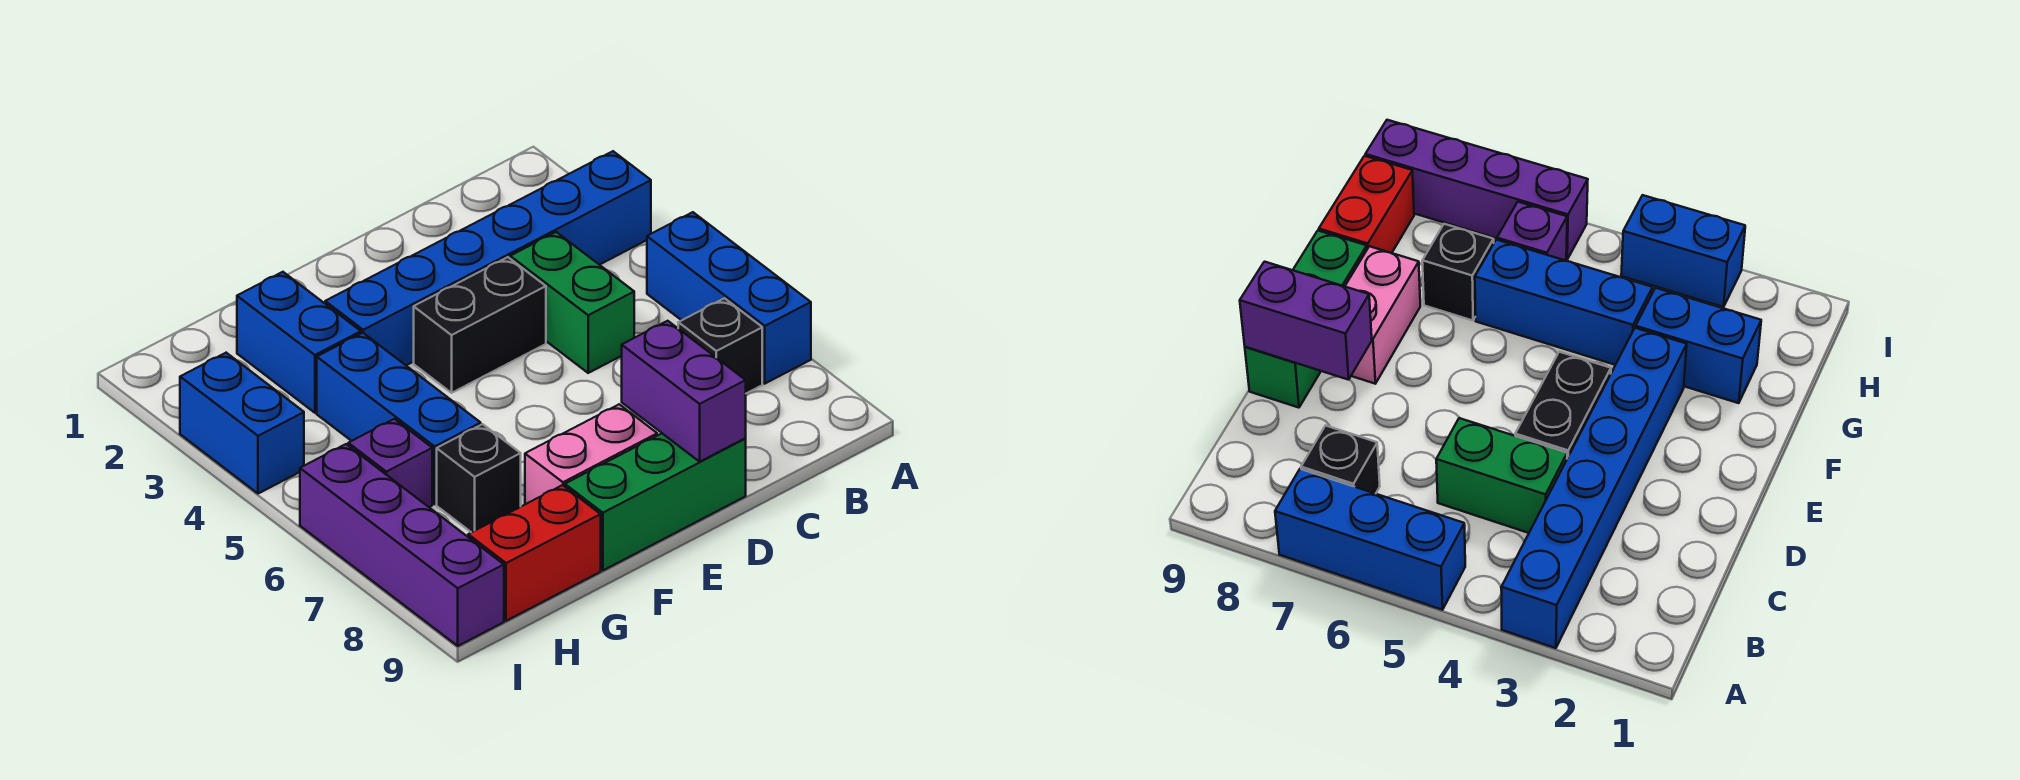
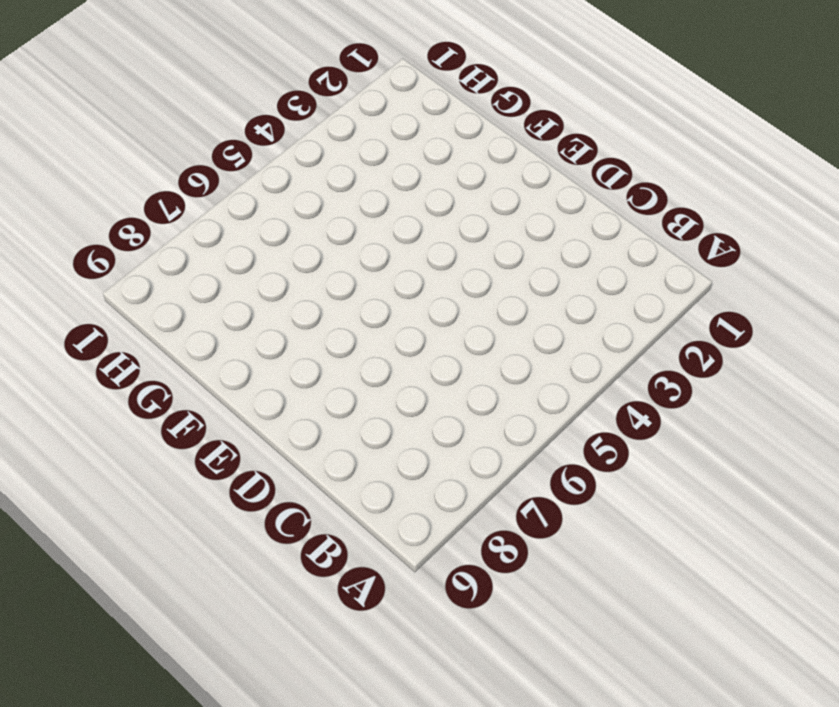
none -> blue 1x6 brick [325,151,651,365]
none -> blue 1x3 brick [647,212,811,384]
none -> black 1x1 brick [678,298,762,393]

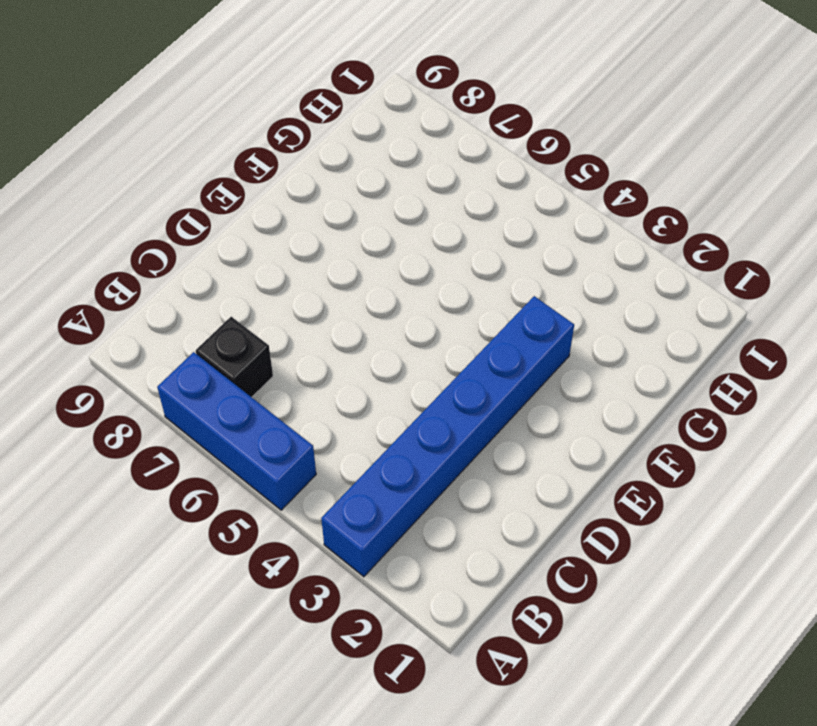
none -> green 1x2 brick [510,232,634,373]
none -> black 1x2 brick [414,257,546,393]
none -> green 1x3 brick [565,434,746,570]

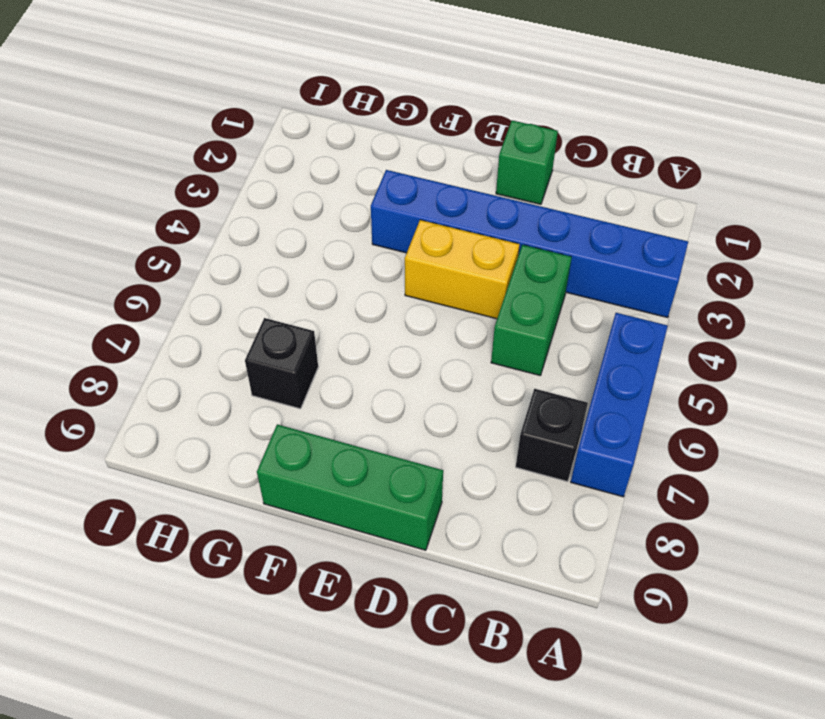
green 1x1 brick [496,120,558,204] -> none
yellow 1x2 brick [405,220,520,319] -> black 1x2 brick [414,257,546,393]
none -> pink 1x2 brick [525,404,657,504]
none -> blue 1x2 brick [237,272,361,413]
none -> blue 1x3 brick [317,333,481,504]

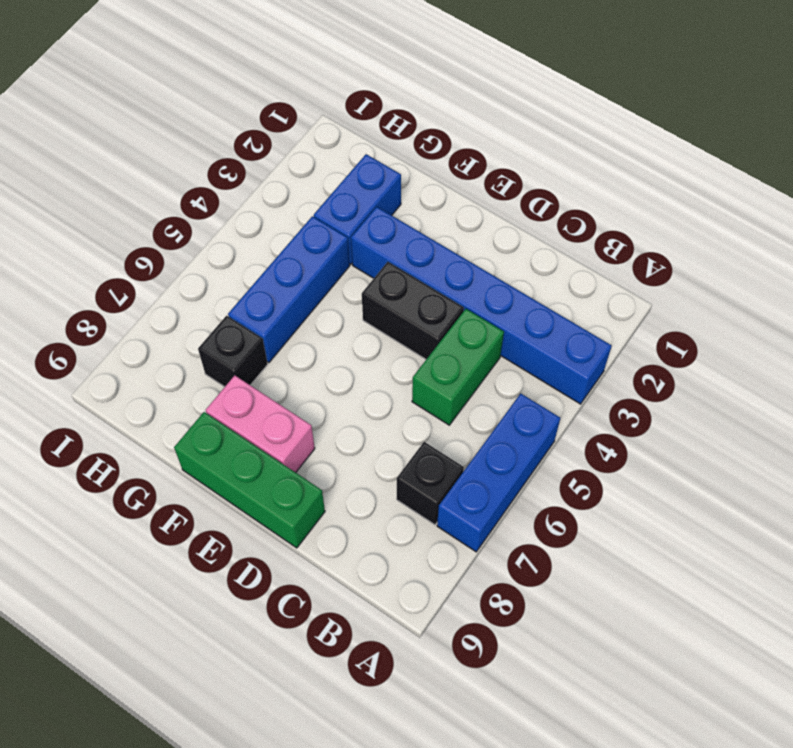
none -> red 1x2 brick [468,485,601,621]
none -> purple 1x1 brick [348,419,432,507]
none -> blue 1x2 brick [180,353,304,494]

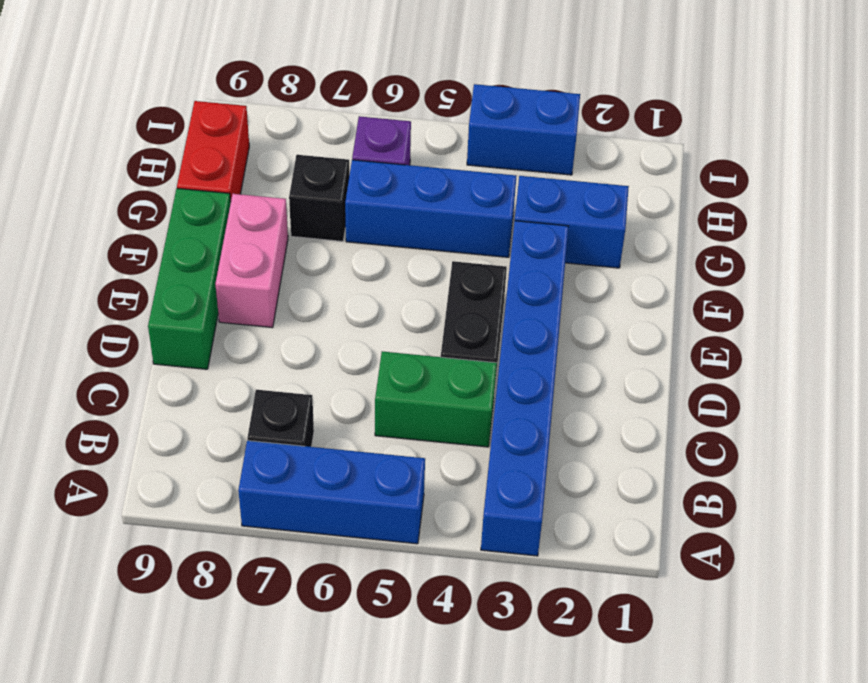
none -> purple 1x4 brick [300,444,504,646]
none -> purple 1x2 brick [622,321,746,462]

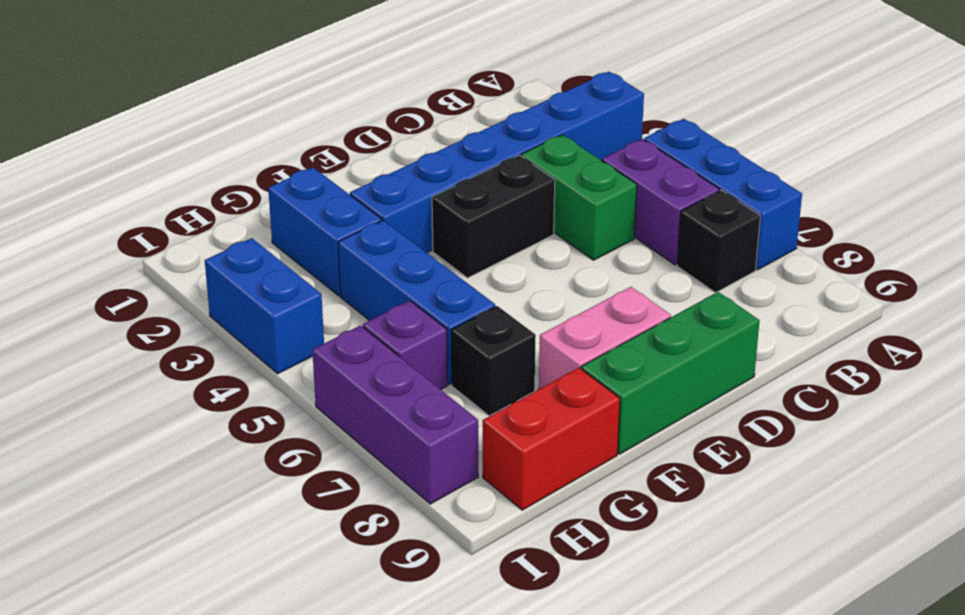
purple 1x2 brick [602,139,719,265] -> purple 1x2 brick moved to [622,321,746,462]
purple 1x3 brick [312,325,478,504] -> purple 1x4 brick [300,444,504,646]

